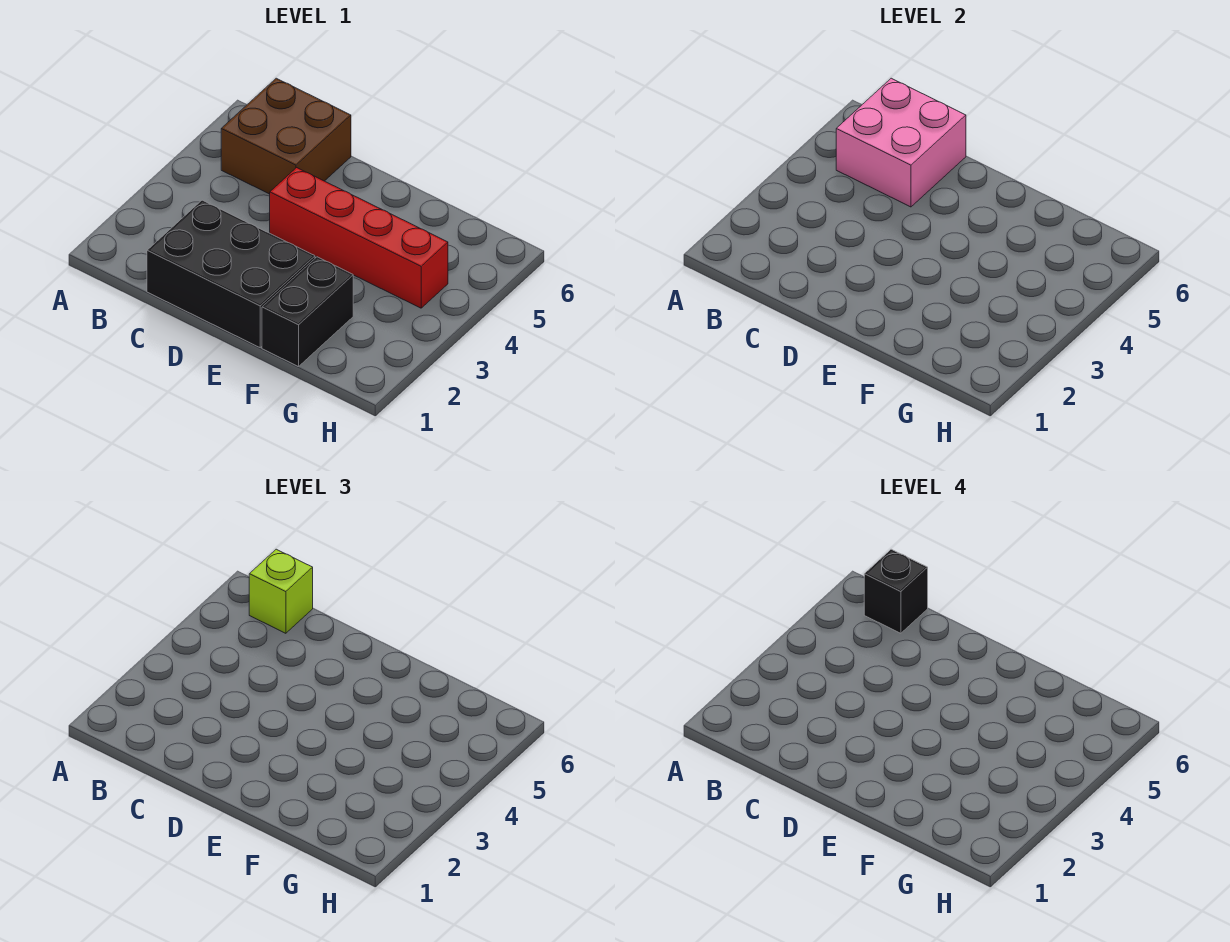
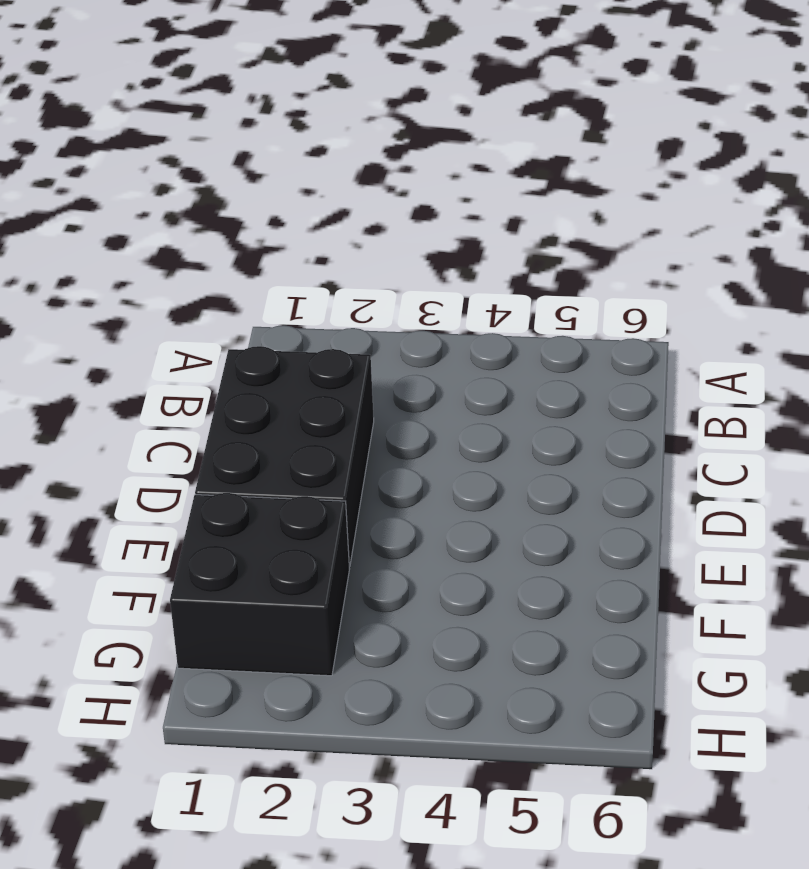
black 2x2 brick [170,493,349,676] -> black 1x2 brick [262,257,353,367]
none -> brown 2x2 brick [221,78,351,194]
none -> red 1x4 brick [270,168,448,308]

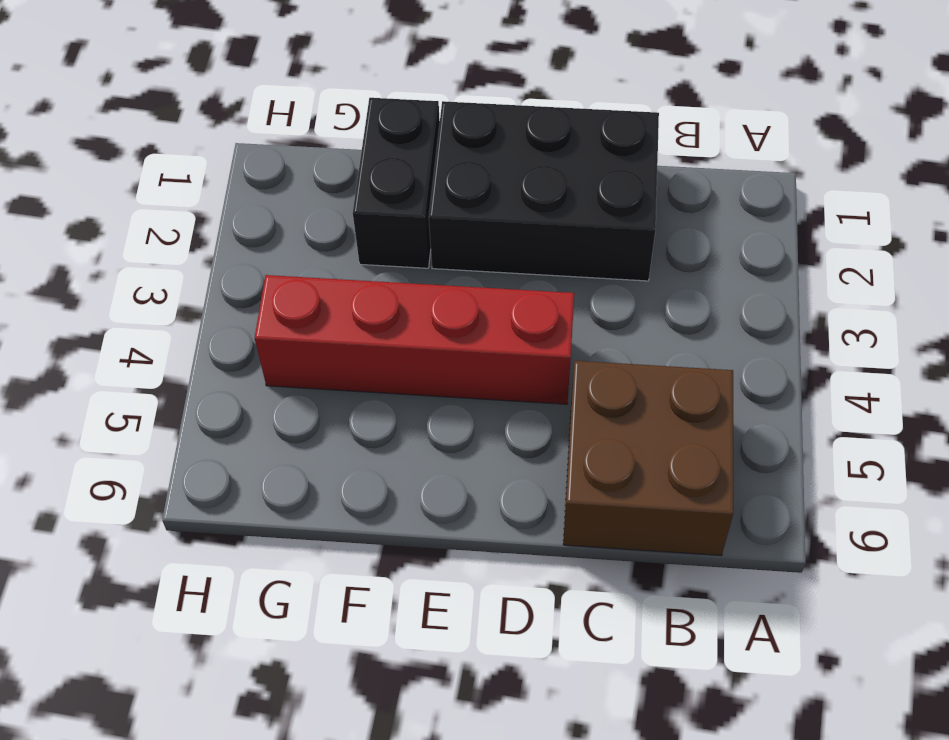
none -> pink 2x2 brick [836,78,966,207]
none -> lime 1x1 brick [249,549,313,633]

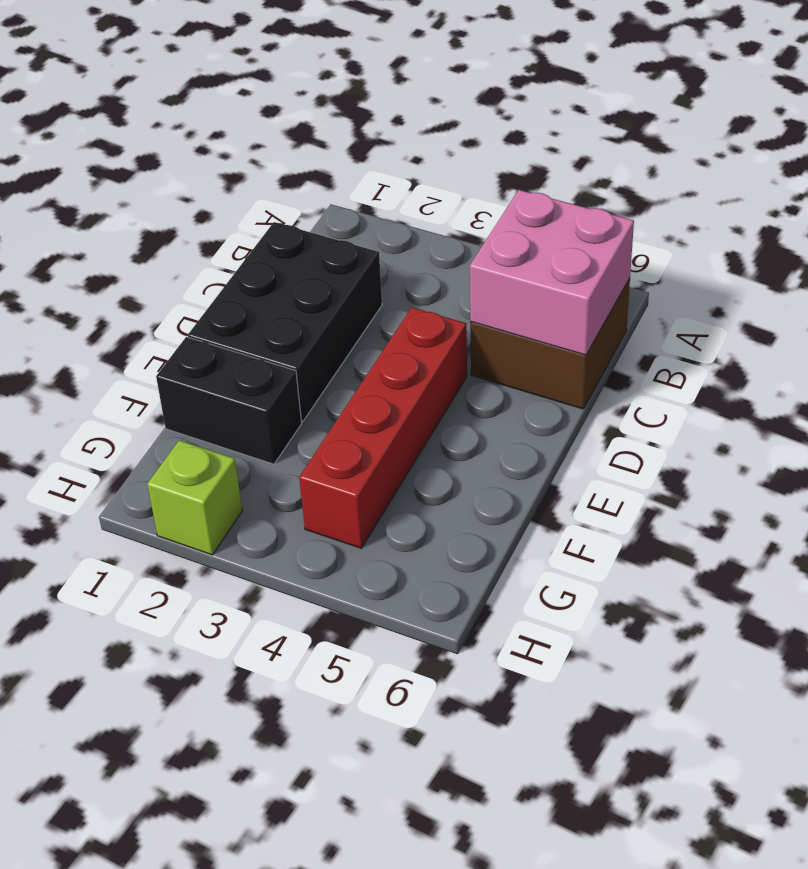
lime 1x1 brick [147,440,242,555] -> lime 1x1 brick moved to [249,549,313,633]
none -> black 1x1 brick [864,549,928,633]

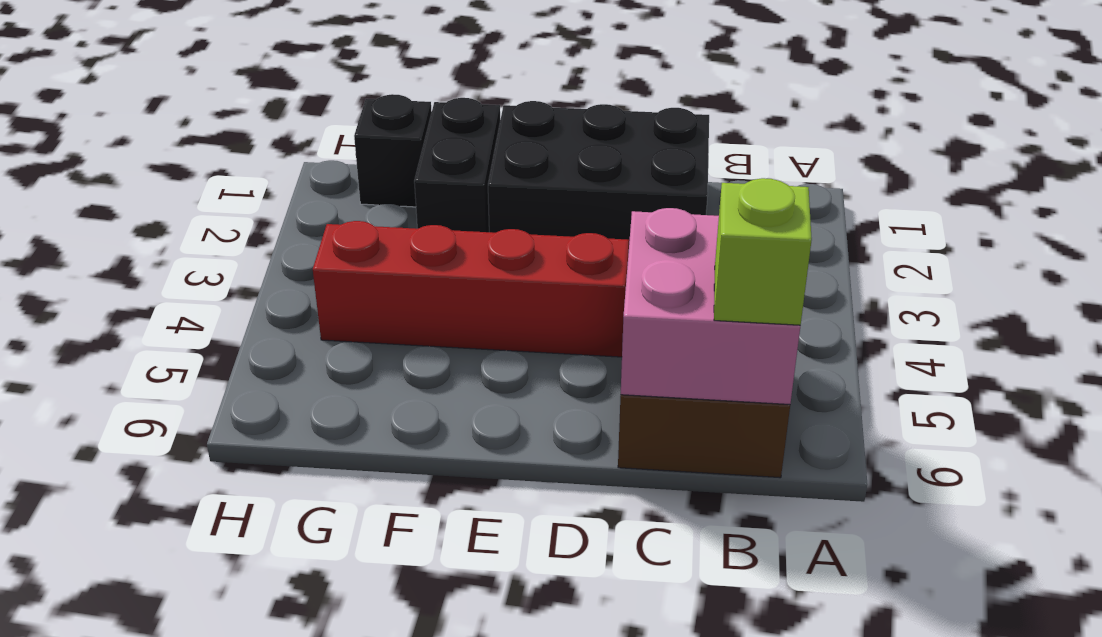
black 1x1 brick [354,94,432,207] -> black 1x1 brick moved to [864,549,928,633]

